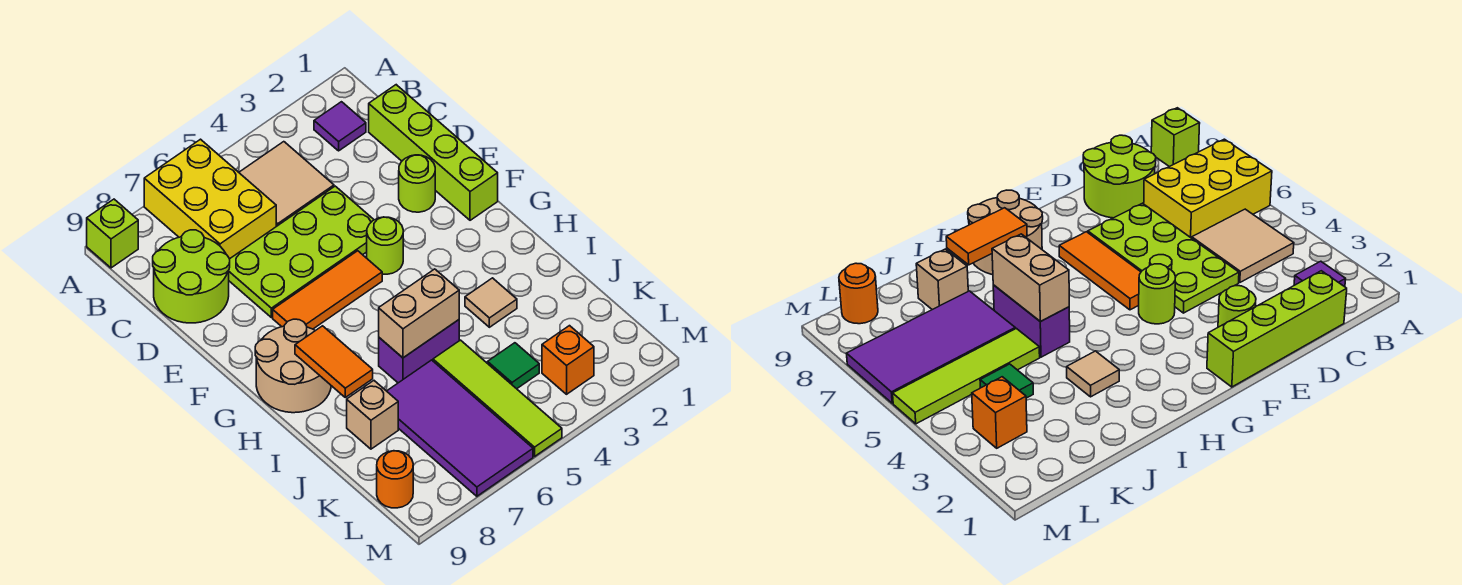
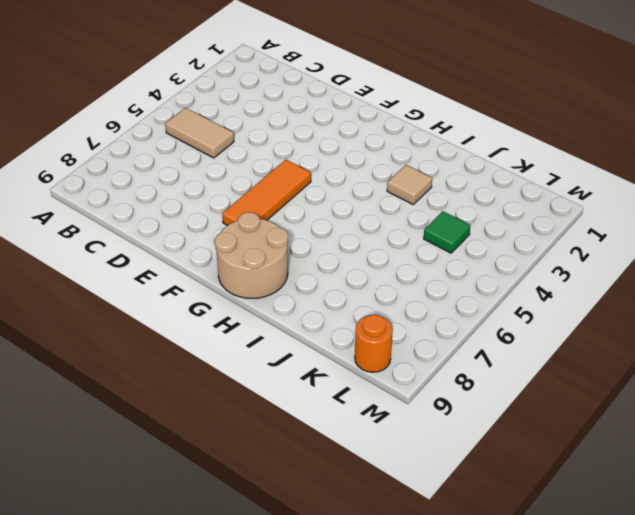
tan 1x2 tile [165,108,234,158] -> tan 2x2 tile [239,142,334,226]
none -> yellow 2x3 brick [144,139,276,259]
none -> lime 1x1 brick [87,199,138,268]
none -> purple 1x1 tile [314,102,366,151]

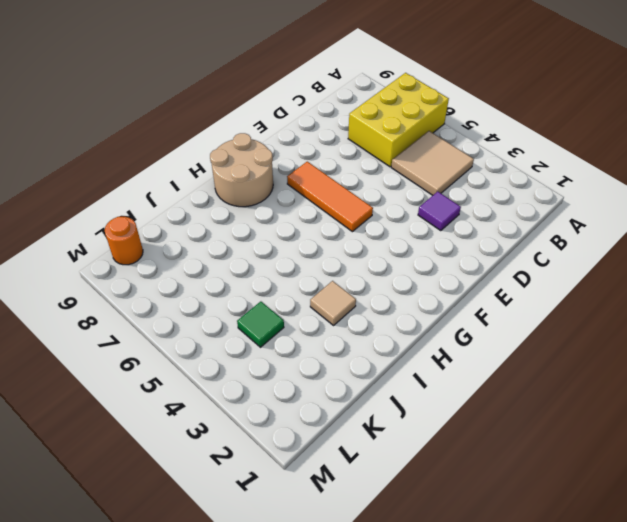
purple 1x1 tile [418,191,461,231] -> purple 1x1 tile moved to [314,102,366,151]
none -> lime 1x1 brick [87,199,138,268]
none -> lime 1x4 brick [369,85,498,220]
none -> lime 2x2 round brick [153,230,230,323]

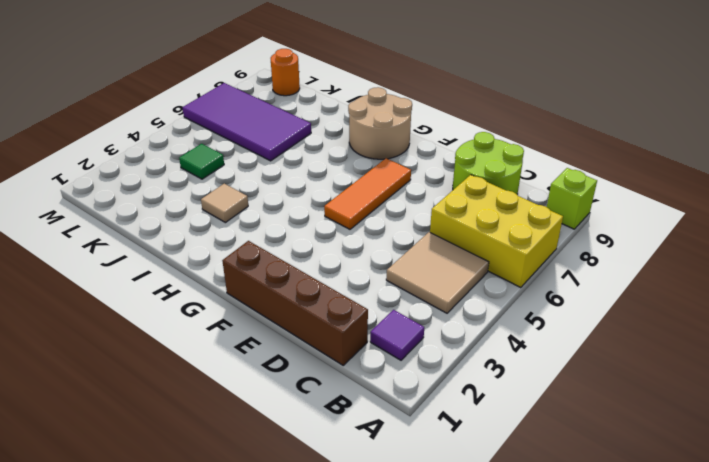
brown 1x4 brick [222,241,368,365] -> lime 1x4 brick [369,85,498,220]
none -> lime 2x4 plate [229,186,374,317]
none -> lime 1x1 round brick [399,155,435,212]
none -> lime 1x1 round brick [367,217,403,274]

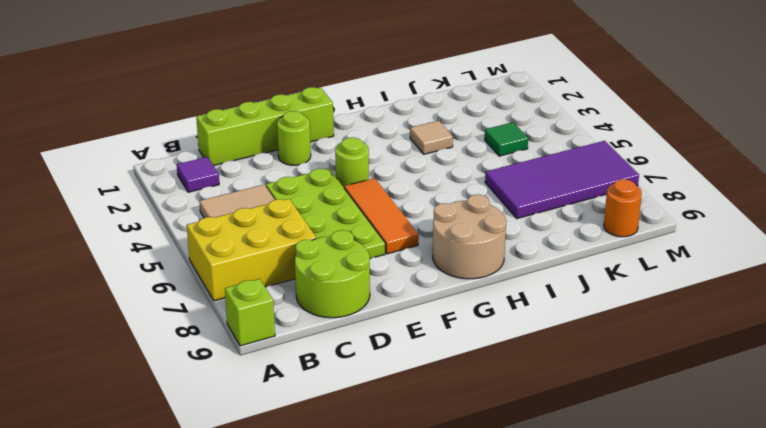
none -> purple 1x2 brick [379,320,459,383]
none -> lime 1x4 tile [433,340,562,456]
none -> tan 1x1 brick [347,381,398,449]

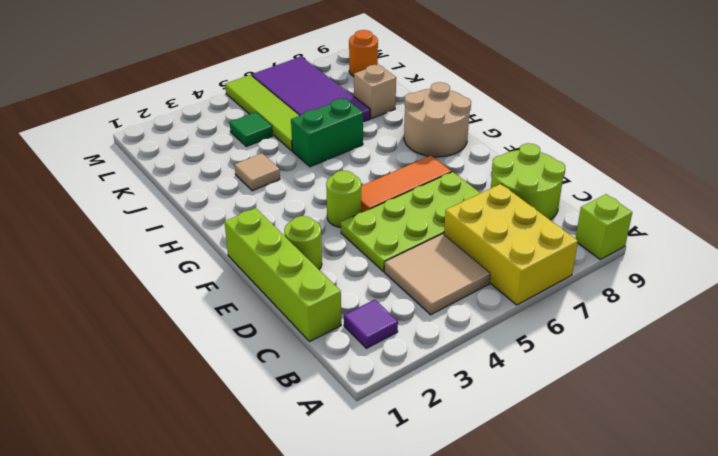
green 1x2 brick [291,98,363,167] -> purple 1x2 brick [379,320,459,383]
none -> orange 1x1 brick [542,326,594,394]
none -> orange 1x2 tile [295,326,373,397]
none -> tan 1x2 brick [379,269,459,358]

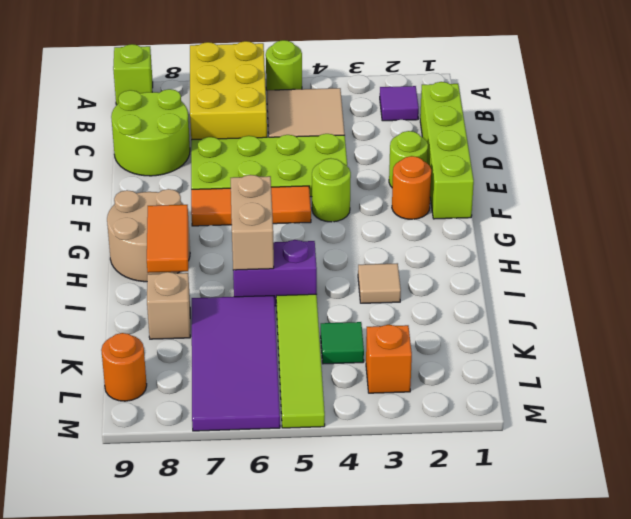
lime 1x1 round brick [266,40,302,90] -> none
orange 1x1 round brick [392,156,431,219] -> none
tan 1x2 brick [231,175,274,270] -> tan 1x2 brick turned to [379,269,459,358]

